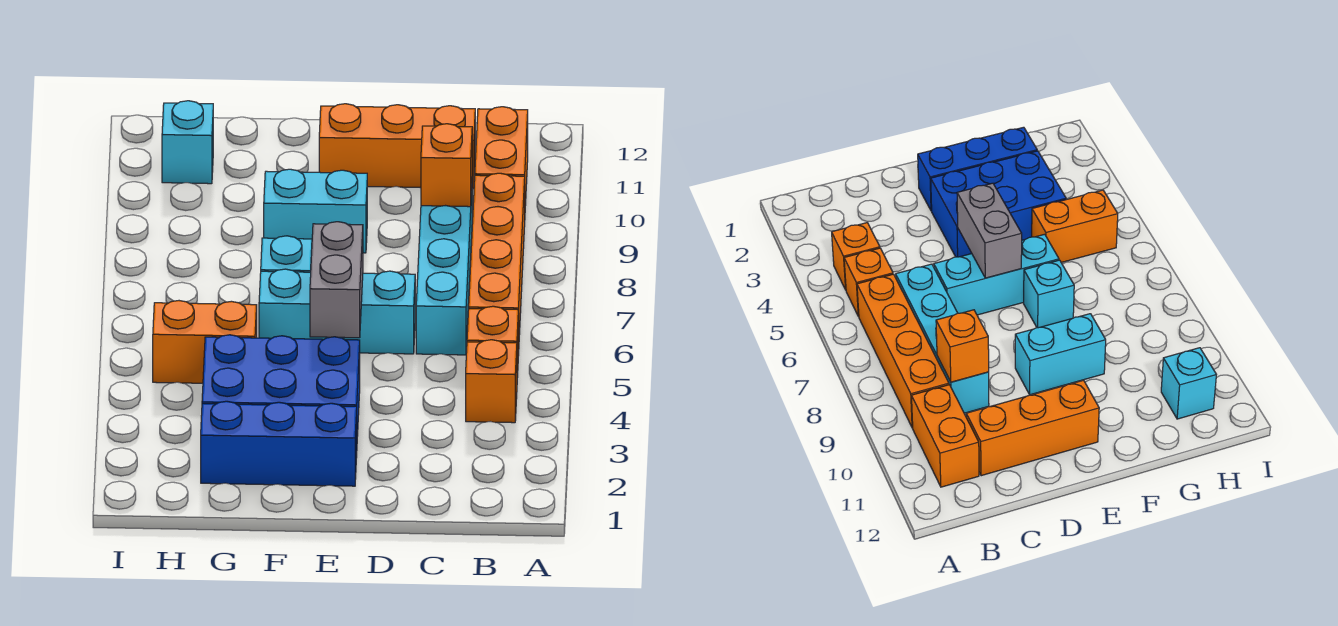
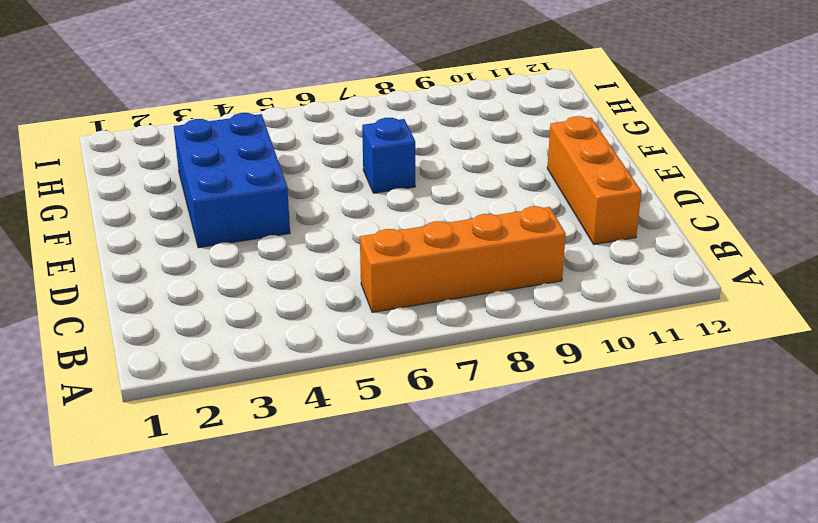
blue 1x1 brick [362,118,415,193] -> cyan 1x1 brick [261,236,312,272]
none -> orange 1x1 brick [466,340,517,423]
none -> orange 1x1 brick [467,306,518,378]
none -> orange 1x2 brick [475,107,528,206]

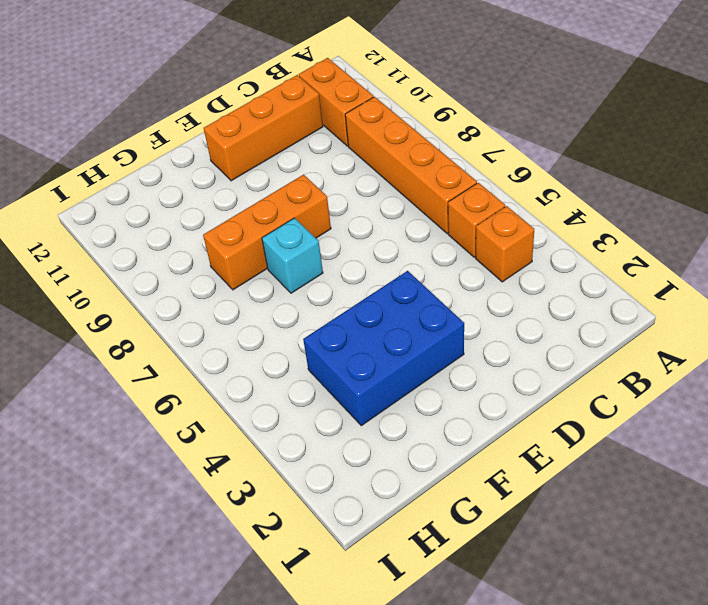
orange 1x3 brick [203,175,331,290] -> none
none -> cyan 1x4 brick [416,191,472,355]
none -> cyan 1x3 brick [259,269,415,354]
none -> blue 1x3 brick [201,401,357,486]

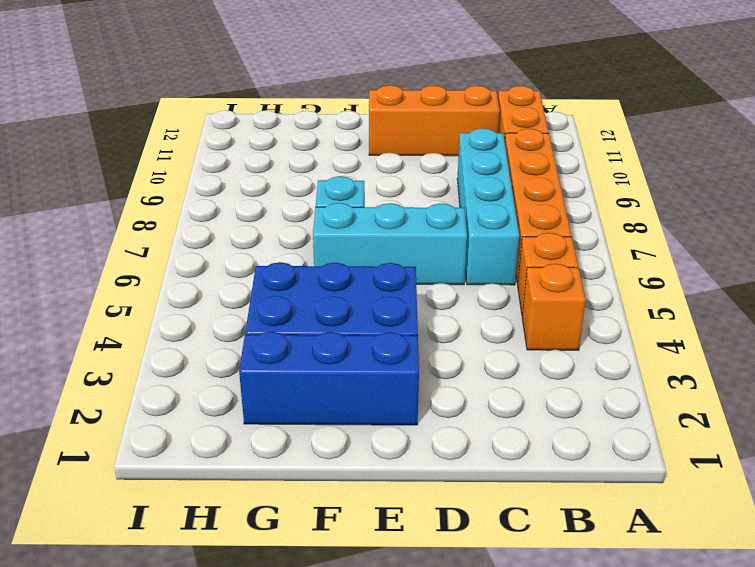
none -> cyan 1x2 brick [264,169,367,253]
none -> orange 1x2 brick [153,301,257,383]
none -> cyan 1x1 brick [162,101,213,184]

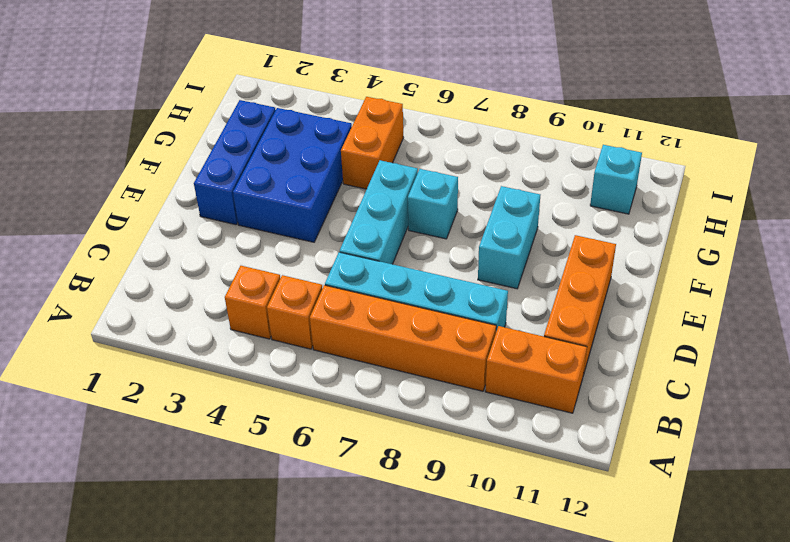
none -> orange 1x1 brick [421,124,472,207]
none -> grey 1x2 brick [310,222,363,338]

